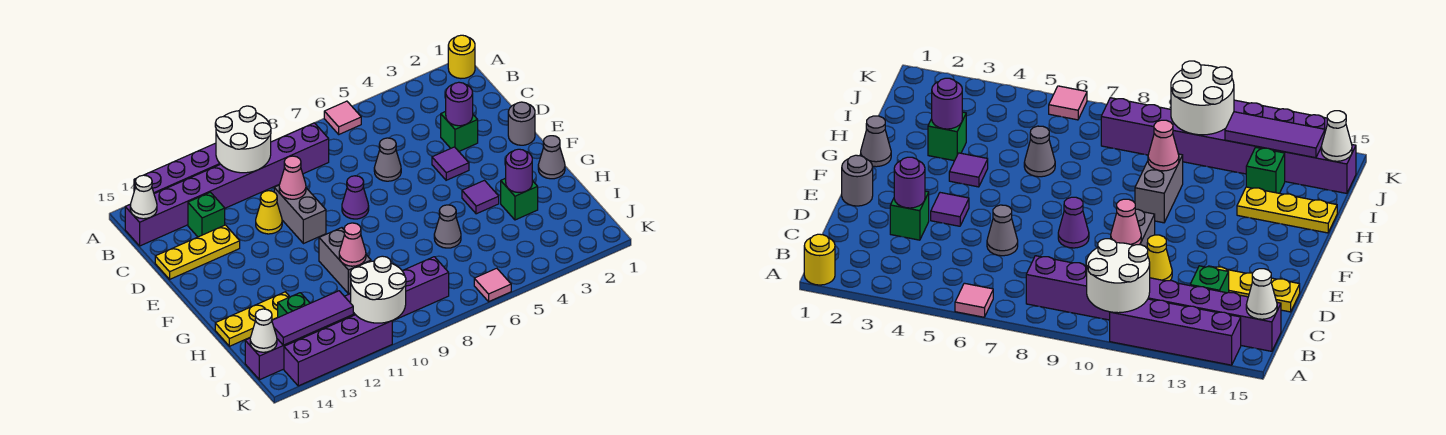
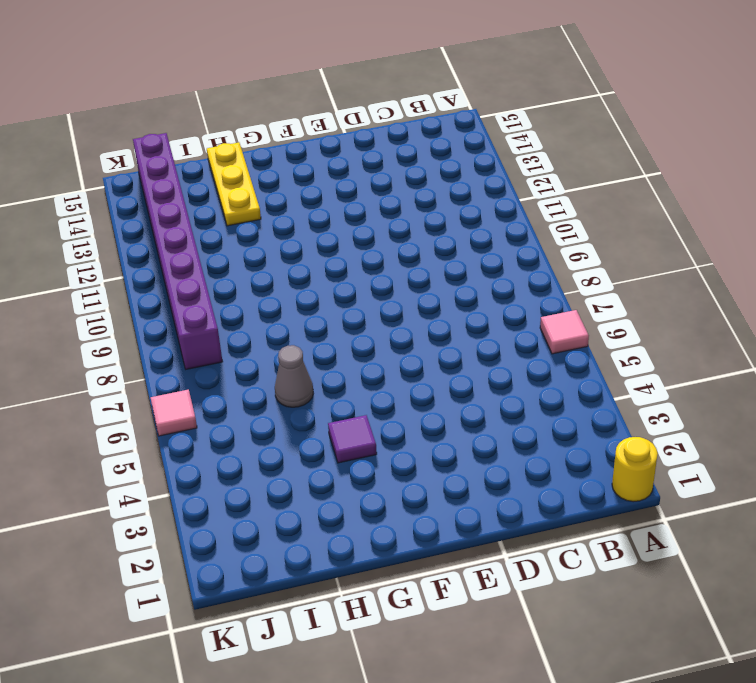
none -> purple 1x4 brick [134,143,220,194]
none -> purple 1x8 brick [125,123,329,246]
none -> green 1x1 brick [188,192,225,237]
none -> green 1x1 brick [441,112,478,151]

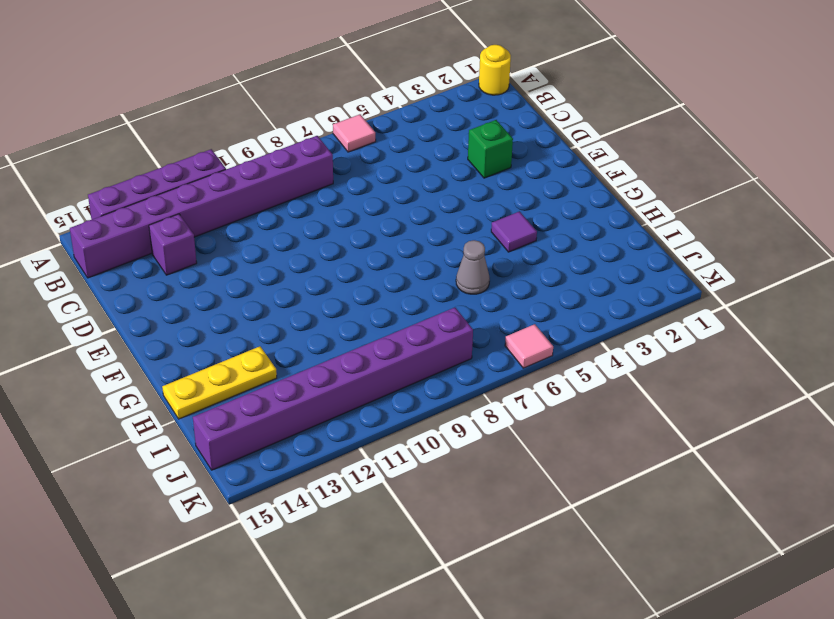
purple 1x1 brick [149,214,197,275] -> green 1x1 brick [188,192,225,237]
none -> grey 1x1 cone [374,138,401,181]
none -> grey 1x2 brick [274,185,326,244]
none -> yellow 1x1 cone [256,191,282,234]
none -> yellow 1x3 plate [155,225,240,279]

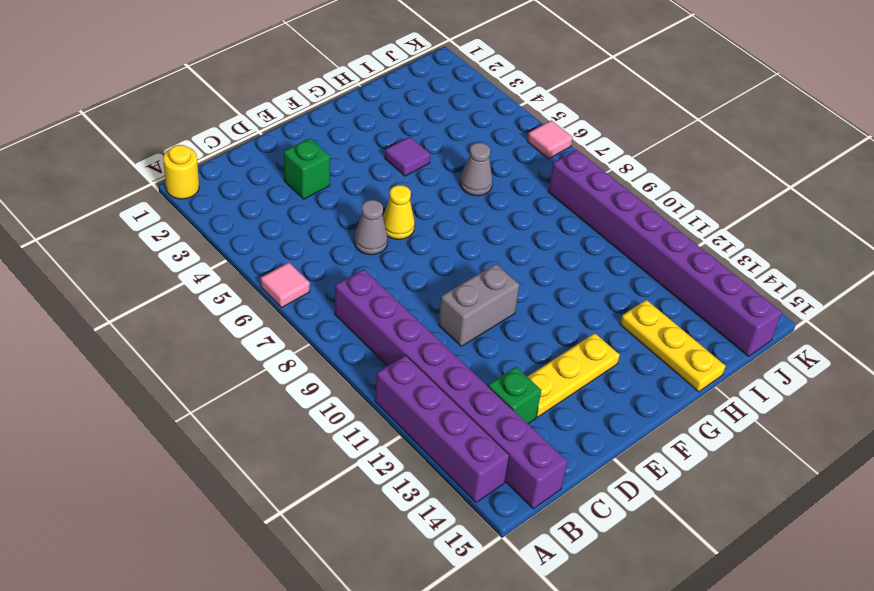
yellow 1x3 plate [528,333,620,417] -> yellow 1x3 plate turned to [155,225,240,279]
yellow 1x1 cone [383,185,415,239] -> yellow 1x1 cone moved to [256,191,282,234]
none -> grey 1x1 round brick [508,102,535,145]
none -> purple 1x1 tile [432,147,469,180]
none -> purple 1x1 cone [342,176,369,219]
none -> grey 1x1 cone [538,136,565,179]

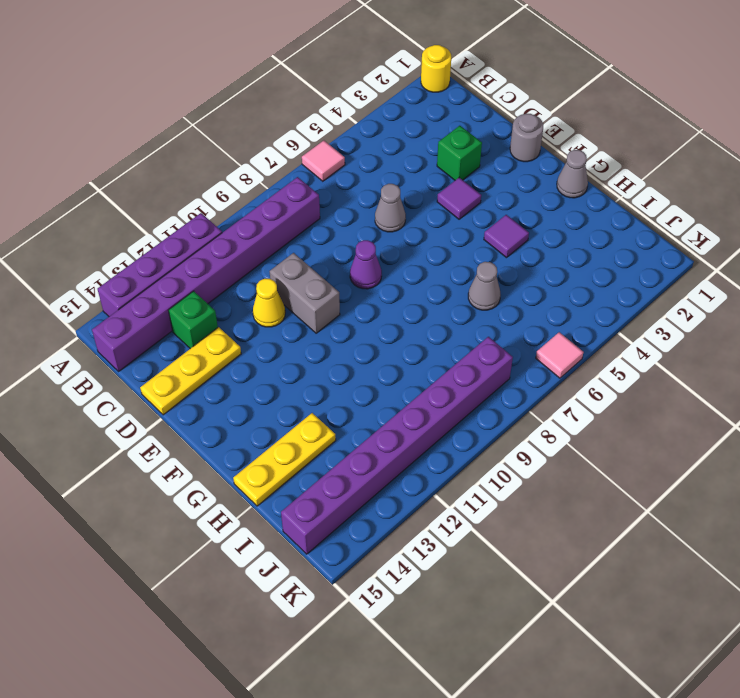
none -> grey 1x2 brick [319,228,371,294]
none -> green 1x1 brick [501,178,538,220]
none -> green 1x1 brick [278,293,310,317]
none -> purple 1x4 brick [284,315,392,386]

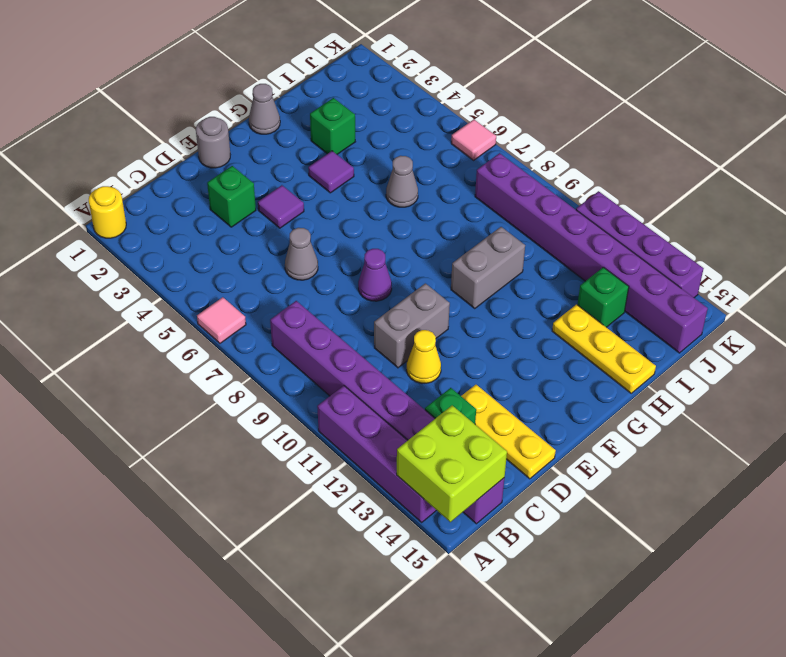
lime 2x2 brick [397,406,507,522] -> white 1x1 cone [130,175,157,219]
none -> white 2x2 round brick [215,106,271,173]
none -> purple 1x1 round brick [446,82,473,126]
none -> pink 1x1 cone [279,156,306,199]
none -> purple 1x1 round brick [506,149,532,193]

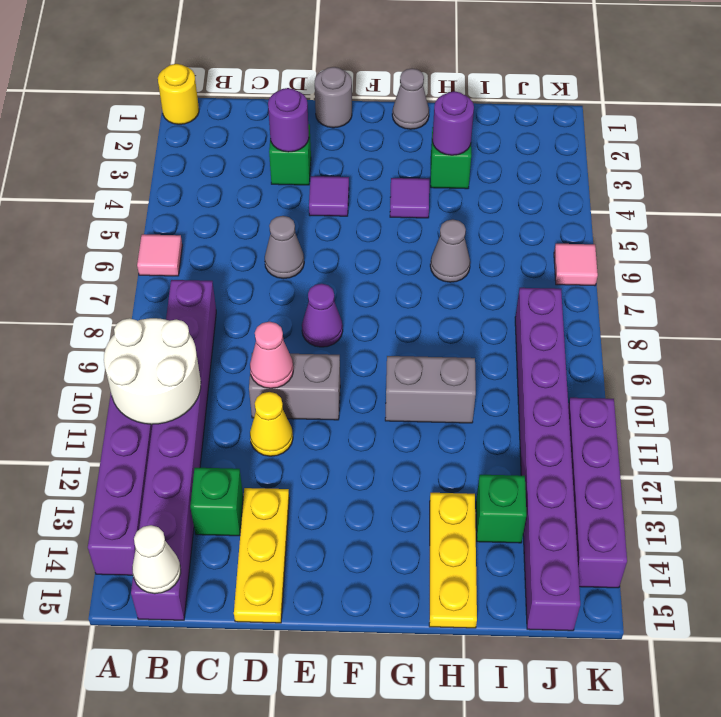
none -> pink 1x1 cone [339,223,366,266]
none -> white 2x2 round brick [350,256,406,323]
none -> purple 1x3 tile [272,291,353,345]
none -> white 1x1 cone [250,309,277,352]

